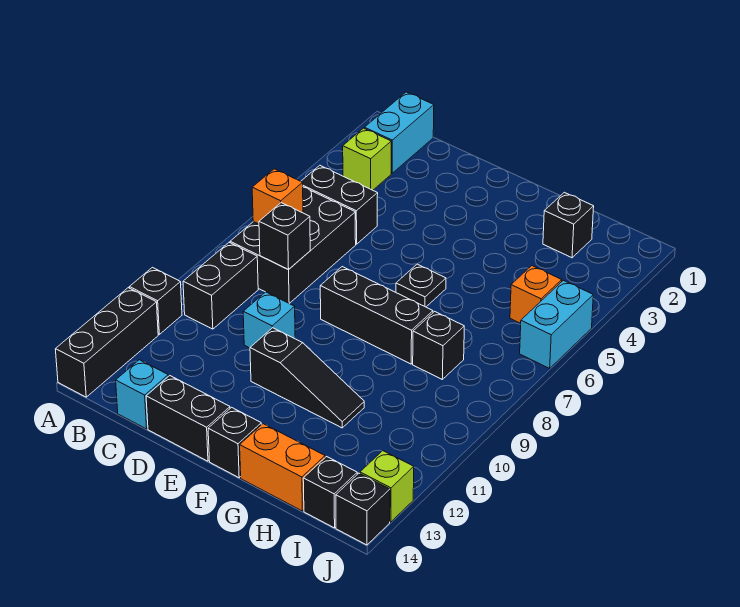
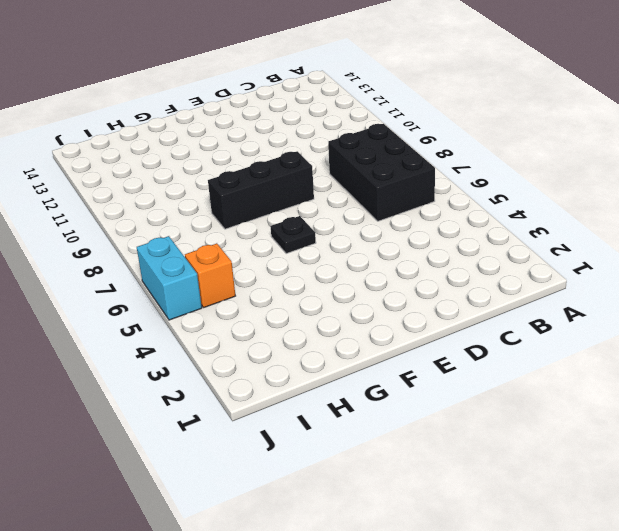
none -> black 1x1 brick [129,267,182,334]
none -> black 1x3 brick [55,288,158,397]
none -> cyan 1x2 brick [364,92,434,173]

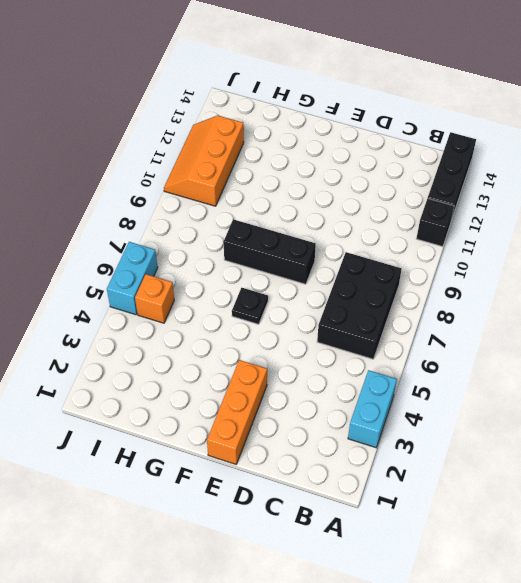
cyan 1x2 brick [348,370,397,448] -> cyan 1x2 brick moved to [364,92,434,173]
orange 1x3 brick [207,360,267,464] -> none
orange 2x3 slope [164,115,244,206] -> none
none -> lime 1x1 brick [343,128,391,190]
none -> black 1x2 brick [301,165,378,244]
none -> black 1x2 brick [183,243,258,329]

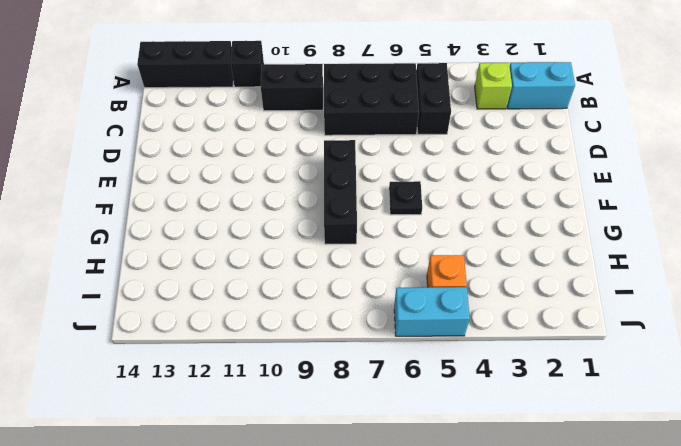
none -> cyan 1x1 brick [116,360,168,429]
none -> cyan 1x1 brick [243,292,295,348]
none -> black 1x2 brick [146,376,230,461]

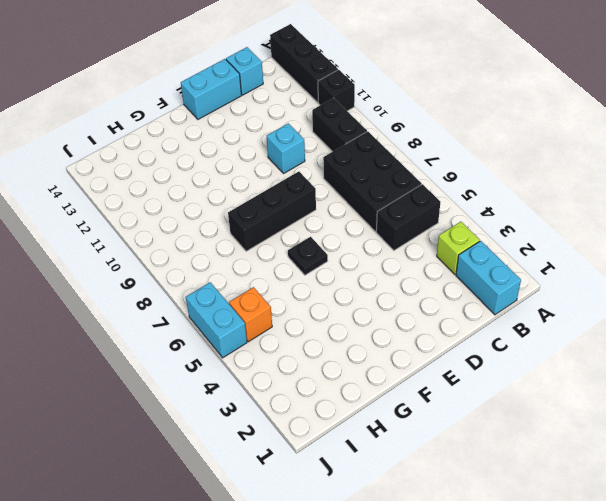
cyan 1x2 brick [181,59,242,119] -> black 1x2 brick [146,376,230,461]
none -> black 1x3 slope [250,328,364,428]
none -> black 1x1 brick [208,407,261,478]
none -> orange 1x2 brick [240,424,325,511]

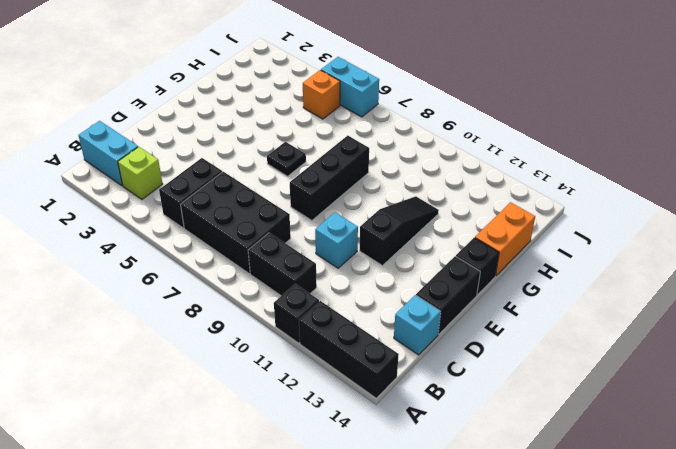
none -> black 1x1 brick [543,192,594,258]
none -> black 1x1 brick [413,311,464,379]
none -> black 1x1 brick [303,457,357,528]

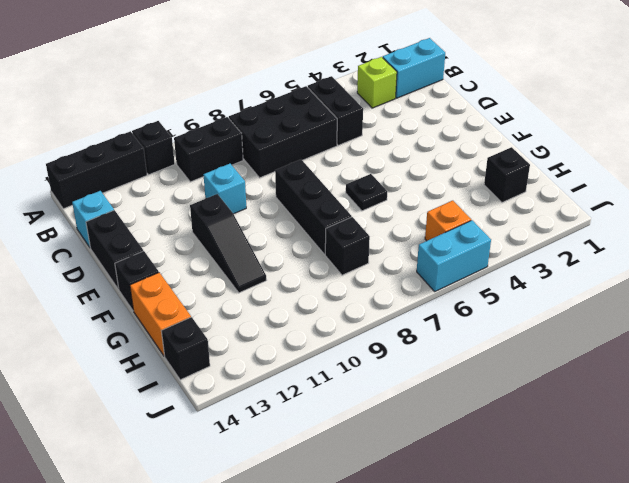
none -> lime 1x1 brick [360,451,414,522]
none -> black 1x1 brick [336,473,390,545]
none -> orange 1x1 brick [252,169,303,224]

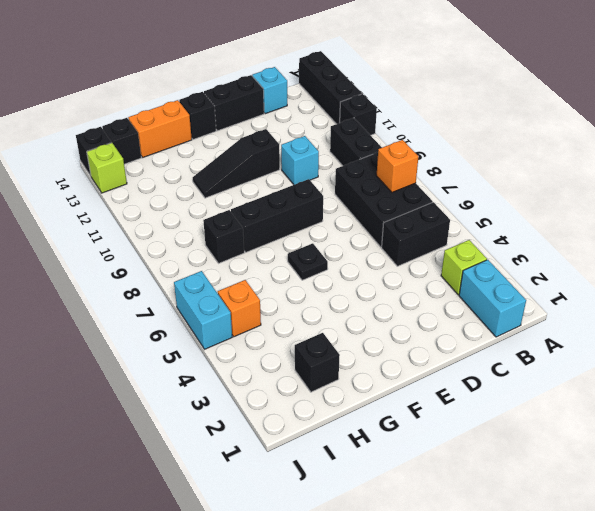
none -> black 1x1 brick [259,203,310,270]

